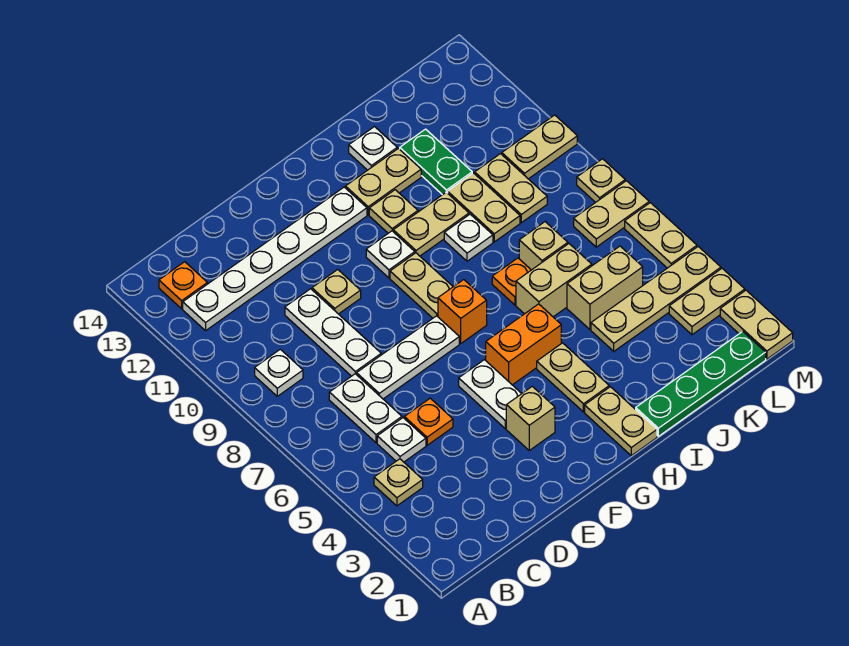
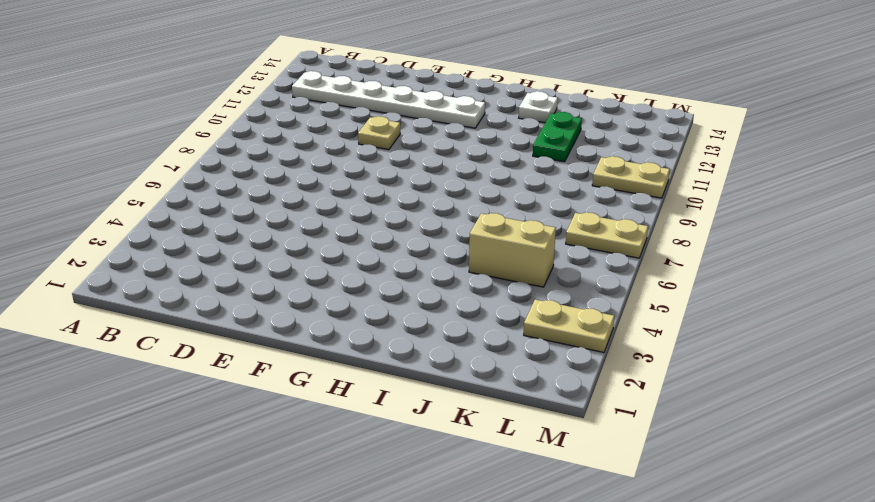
none -> tan 1x1 plate [374,459,423,506]
none -> white 1x1 plate [255,349,303,396]
none -> orange 1x1 plate [159,262,207,309]
none -> white 1x1 plate [377,418,426,462]

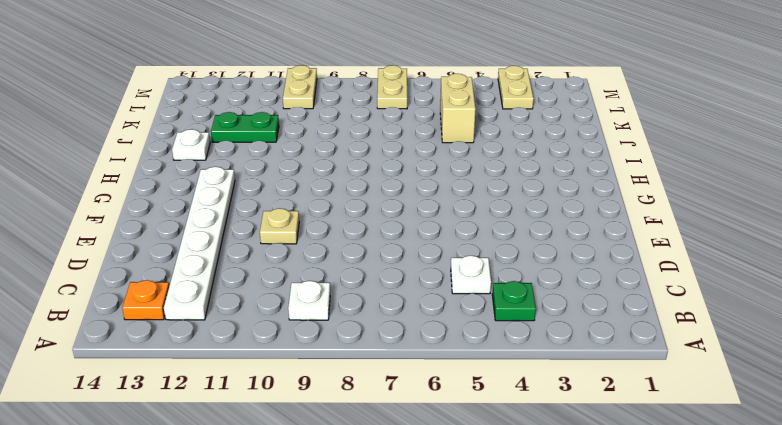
green 1x1 plate [492,281,536,321] -> tan 1x1 plate [374,459,423,506]
none -> white 1x2 plate [329,374,402,443]
none -> orange 1x1 plate [404,398,453,445]
none -> white 1x3 plate [357,316,459,399]
none -> white 1x3 plate [285,289,381,376]

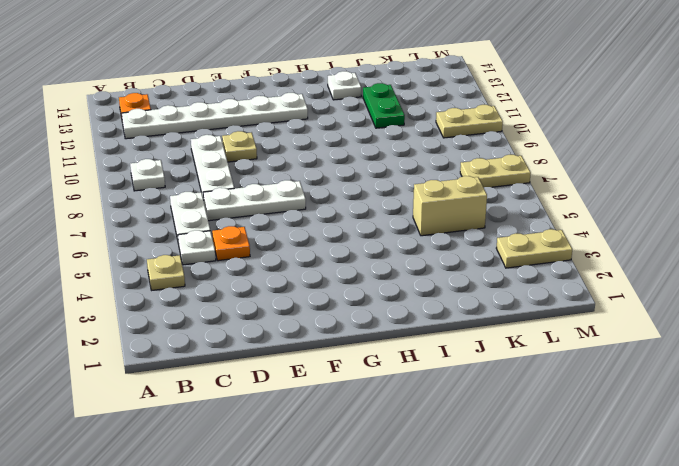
none -> tan 1x1 brick [506,386,555,450]
none -> white 1x2 plate [459,360,522,429]
none -> orange 1x2 brick [486,304,561,385]
none -> orange 1x1 brick [438,280,487,343]

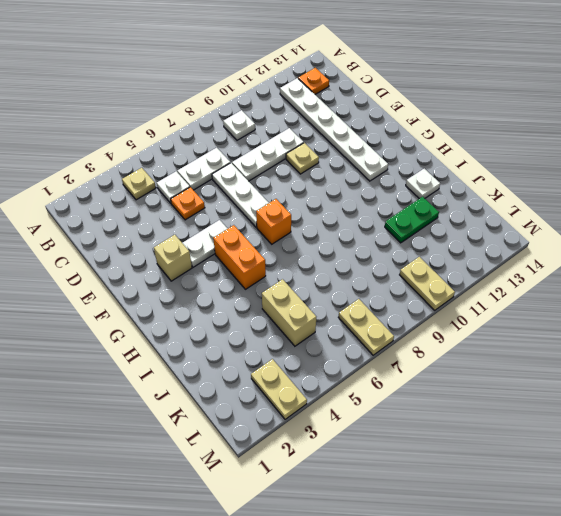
none -> tan 1x2 plate [390,253,453,318]
none -> white 1x1 plate [366,231,415,278]
none -> tan 1x2 plate [585,387,657,456]
none -> tan 1x2 plate [537,343,609,412]

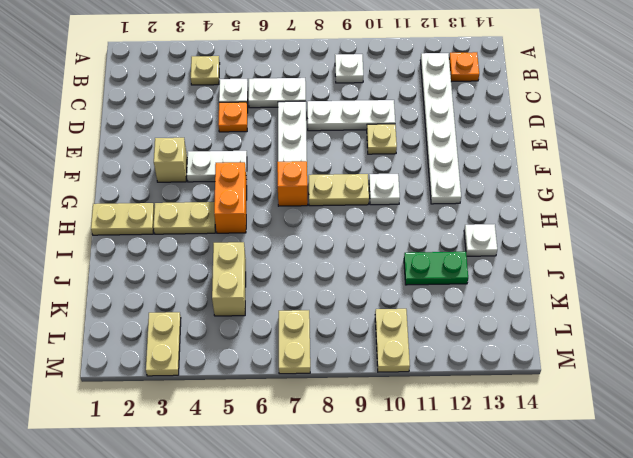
none -> tan 1x2 plate [393,192,469,256]
none -> tan 1x1 plate [369,190,418,233]
none -> tan 1x2 plate [345,149,421,215]
none -> green 1x4 plate [636,331,766,436]

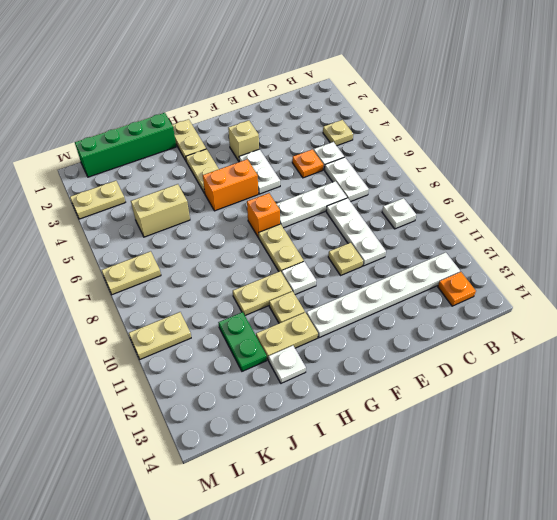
green 1x4 brick [75,113,176,177] -> green 1x4 plate [636,331,766,436]
none -> tan 1x2 brick [516,244,592,317]
none -> orange 1x1 plate [492,258,531,305]
none -> white 1x1 plate [444,214,493,261]
none -> tan 1x4 plate [591,247,721,351]

